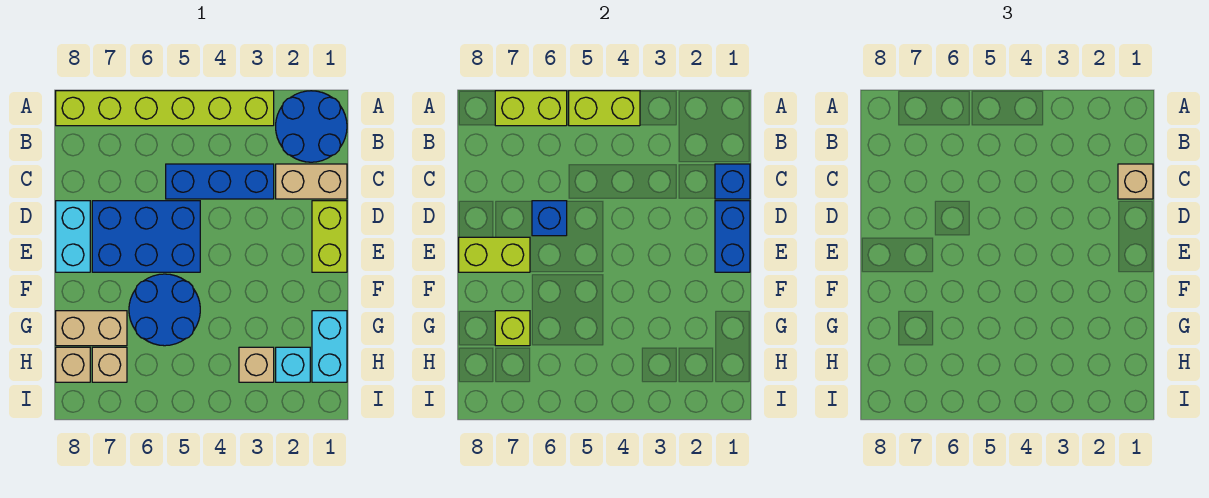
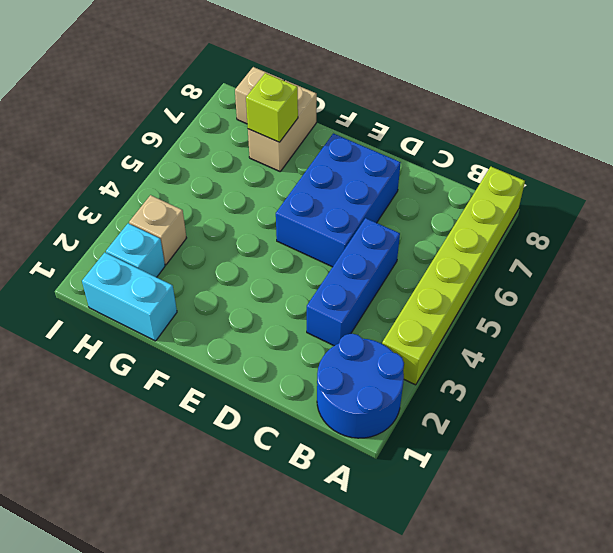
none -> tan 1x2 brick [276,164,347,199]
none -> lime 1x2 brick [312,201,347,272]
none -> cyan 1x2 brick [56,201,90,272]

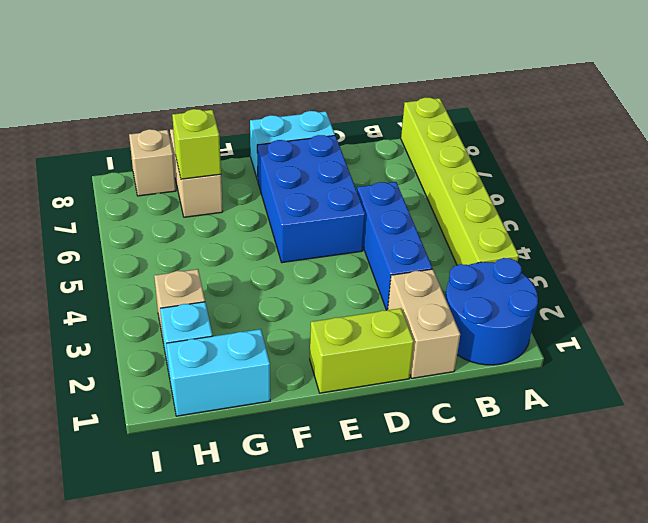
none -> blue 2x2 round brick [129,274,200,346]
none -> tan 1x1 brick [92,347,127,382]
none -> lime 1x2 brick [569,91,640,126]

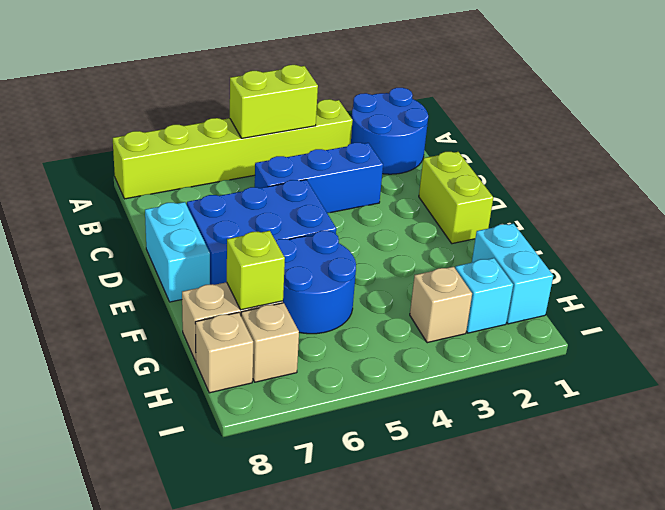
none -> tan 1x2 brick [276,164,347,199]
none -> lime 1x2 brick [495,91,567,126]
none -> blue 1x1 brick [715,164,750,199]

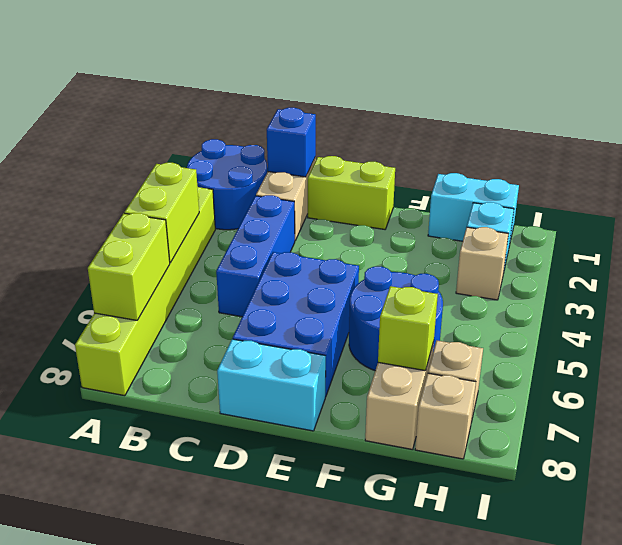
none -> blue 1x2 brick [715,201,750,272]
none -> blue 1x1 brick [532,201,567,236]
none -> lime 1x2 brick [459,237,530,272]

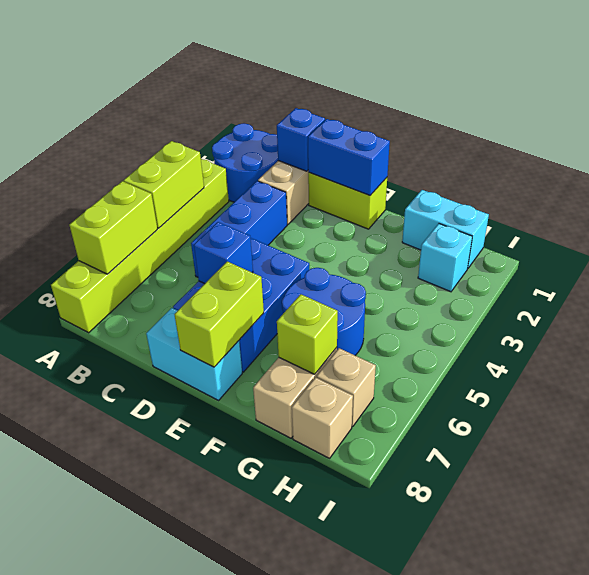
none -> tan 1x1 brick [239,347,274,382]
none -> tan 1x1 brick [1118,164,1153,199]

